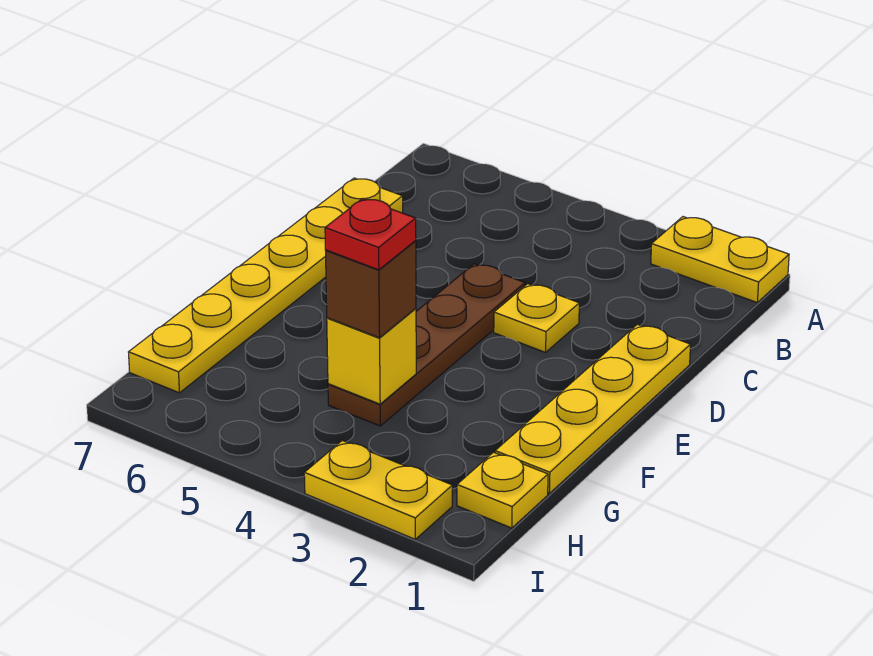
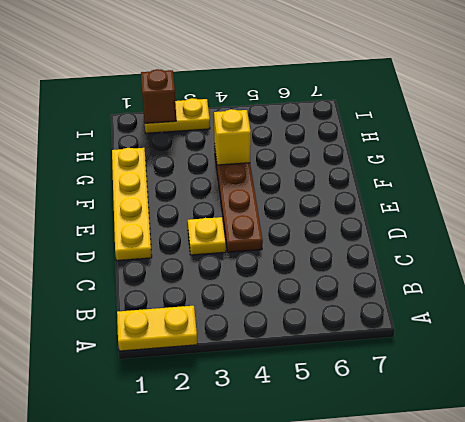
brown 1x1 brick [141,69,176,123] -> brown 1x1 brick moved to [326,241,416,338]
none -> yellow 1x6 plate [129,178,403,393]
none -> yellow 1x1 plate [457,452,548,528]

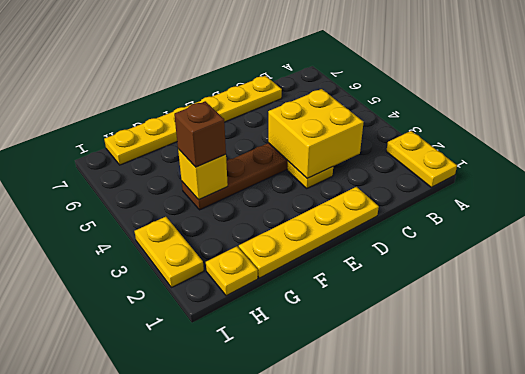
yellow 2x2 brick [268,89,364,178] -> none
none -> red 1x1 plate [325,199,416,270]

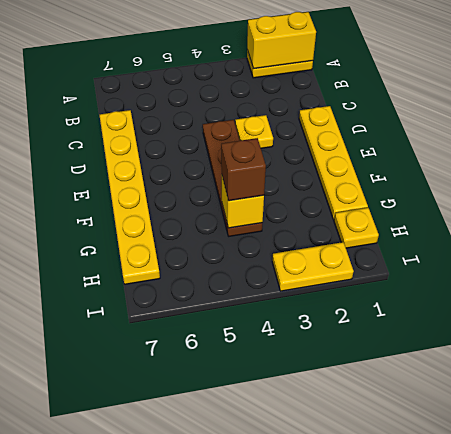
yellow 1x2 brick [247,12,316,69] -> none
none -> red 1x1 plate [325,199,416,270]

